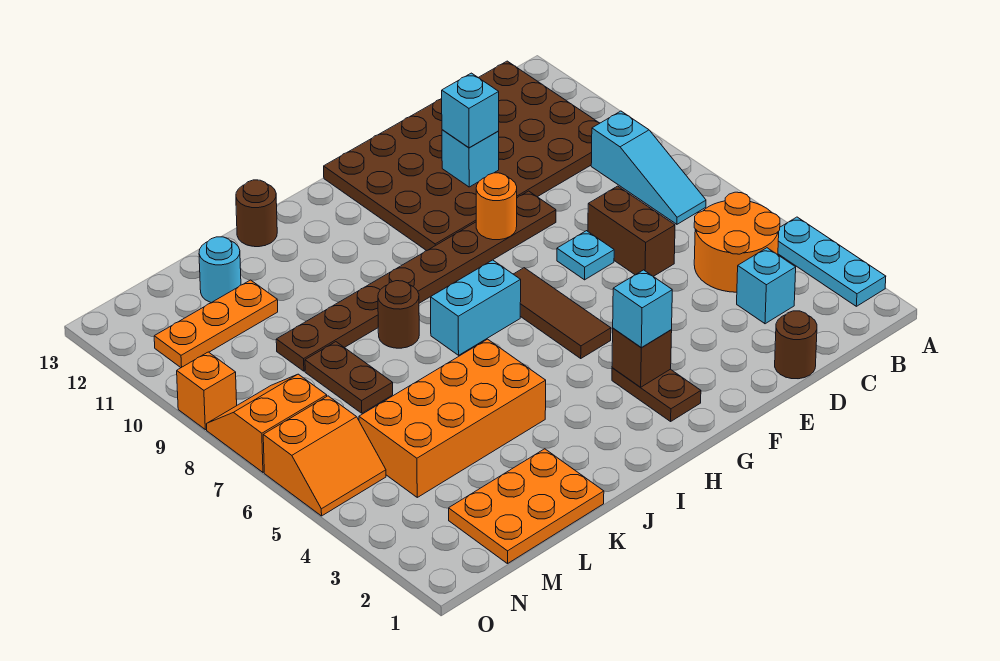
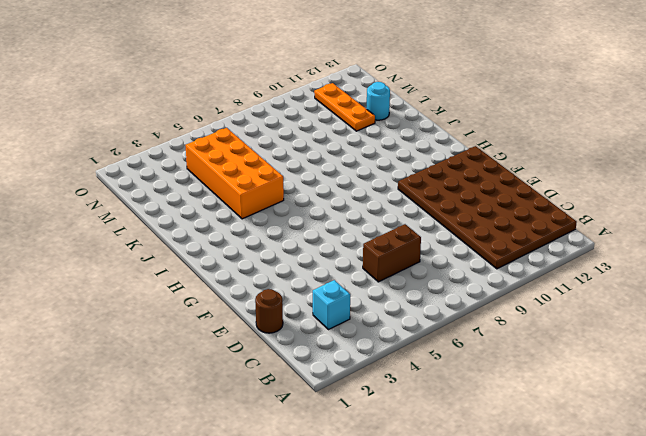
none -> cyan 1x3 plate [778,217,886,306]
none -> orange 2x2 round brick [694,192,780,292]
none -> cyan 1x3 slope [591,111,706,224]

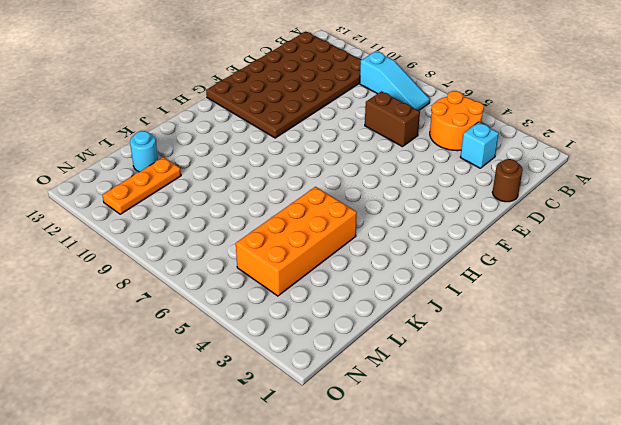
none -> cyan 1x3 plate [778,217,886,306]
none -> cyan 1x1 plate [557,231,614,280]
none -> brown 1x8 plate [276,191,556,371]

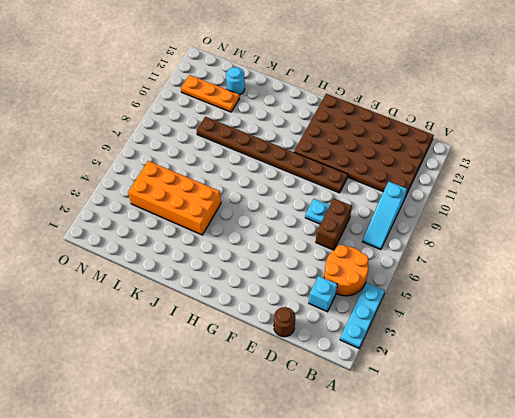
none -> brown 1x2 plate [612,368,701,421]
none -> brown 1x3 tile [514,268,611,358]
none -> cyan 1x2 brick [431,260,521,355]

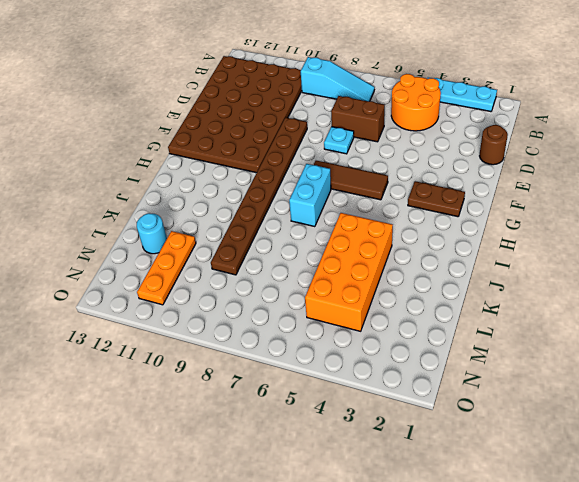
none -> cyan 1x1 brick [737,248,796,324]
none -> brown 1x1 round brick [378,281,419,348]
none -> brown 1x1 round brick [236,180,277,247]

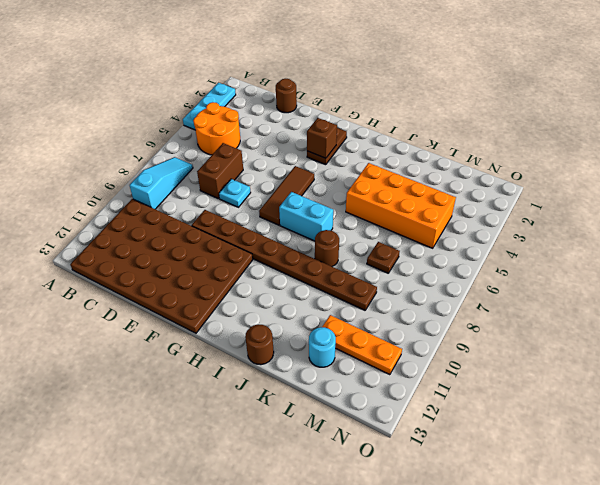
brown 1x1 plate [367,242,400,273] -> brown 1x2 plate [305,342,393,413]
none -> cyan 1x1 brick [737,248,796,324]
none -> orange 2x3 plate [449,449,604,564]
none -> orange 2x2 slope [263,396,386,516]

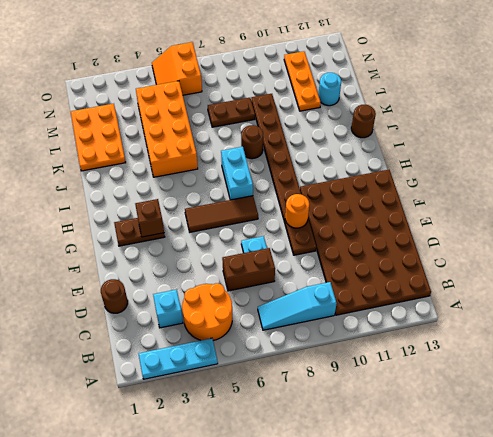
none -> orange 2x2 slope [207,374,327,472]
none -> orange 1x1 brick [177,352,237,430]
none -> cyan 1x1 brick [442,130,499,187]

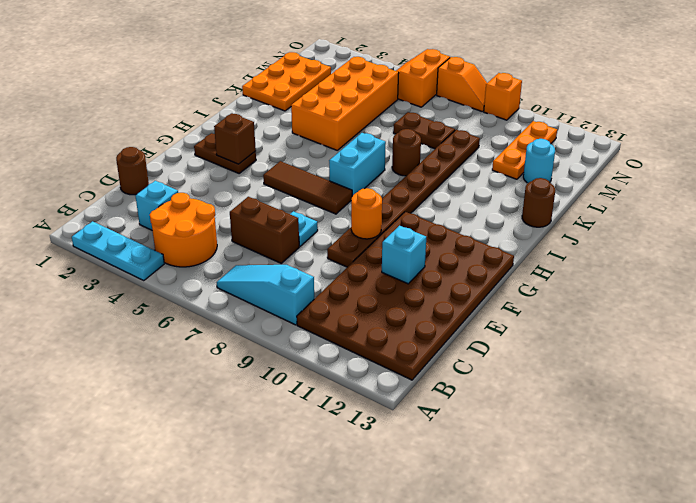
orange 1x2 slope [437,57,487,112] -> orange 2x2 slope [207,374,327,472]
none -> cyan 1x1 brick [442,73,499,148]
none -> cyan 1x1 brick [613,270,672,347]

